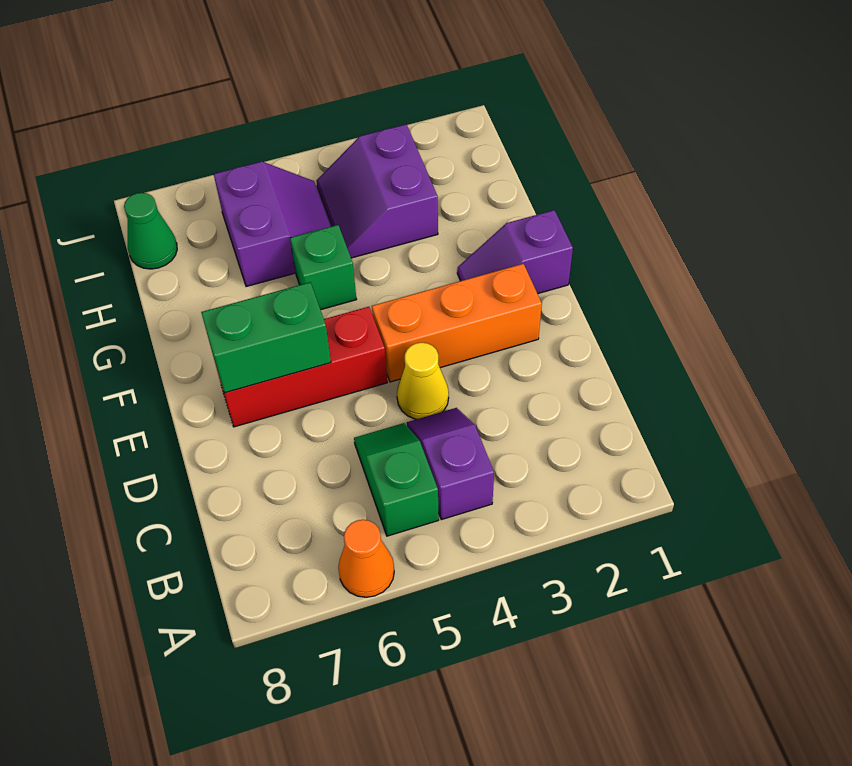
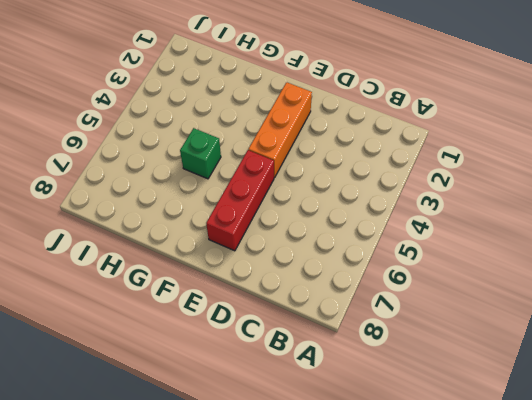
none -> orange 1x1 cone [338,520,394,597]
none -> purple 1x2 slope [407,408,494,520]
none -> green 1x2 slope [354,423,439,536]

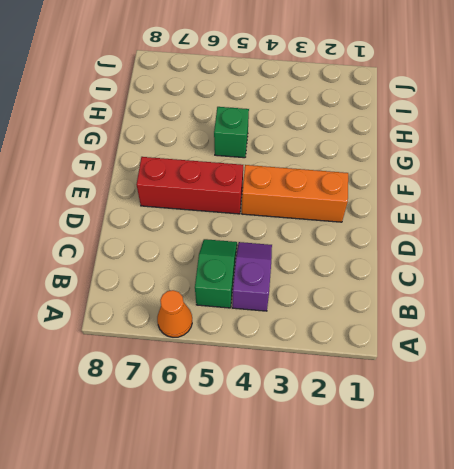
none -> yellow 1x1 cone [397,343,449,419]
none -> purple 1x2 slope [457,210,573,294]
none -> purple 2x2 slope [316,124,438,258]

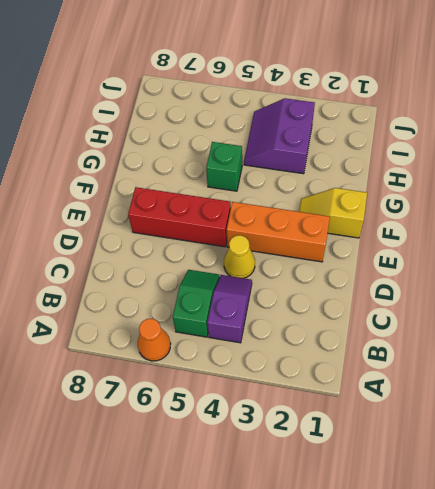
yellow 1x2 slope [299,188,367,238] -> purple 1x2 slope [457,210,573,294]
none -> purple 2x2 slope [214,162,331,287]
none -> green 1x1 cone [124,193,177,269]
none -> green 1x2 brick [201,282,331,393]

